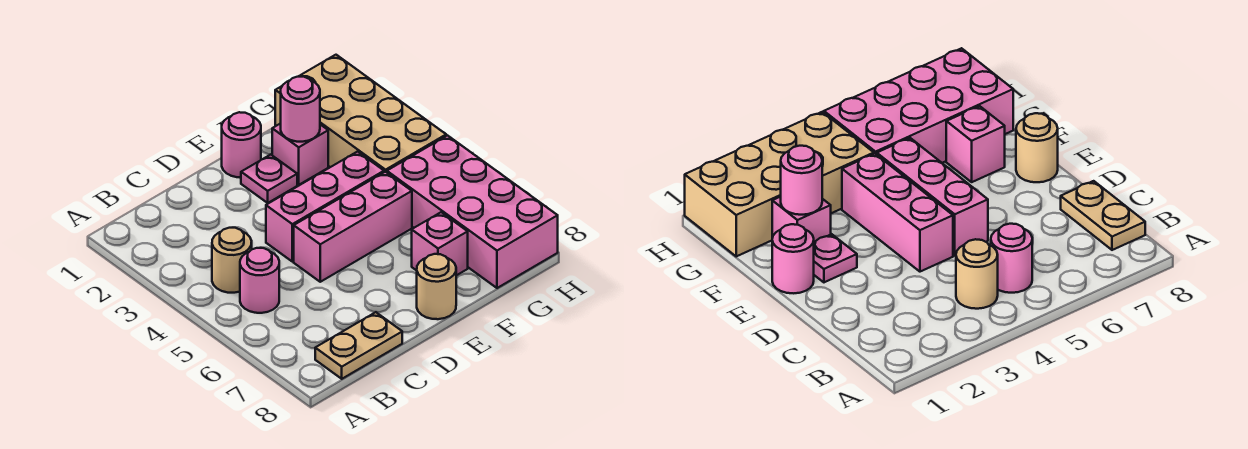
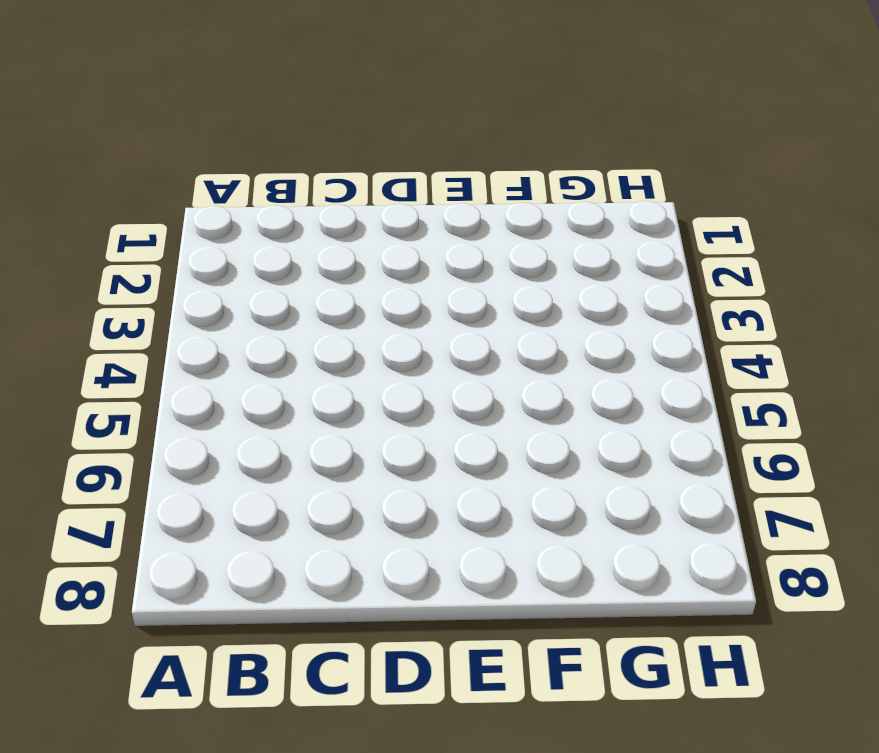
none -> tan 1x1 round brick [212,228,252,293]
none -> pink 1x1 round brick [240,248,279,313]
none -> tan 1x2 plate [315,312,402,379]

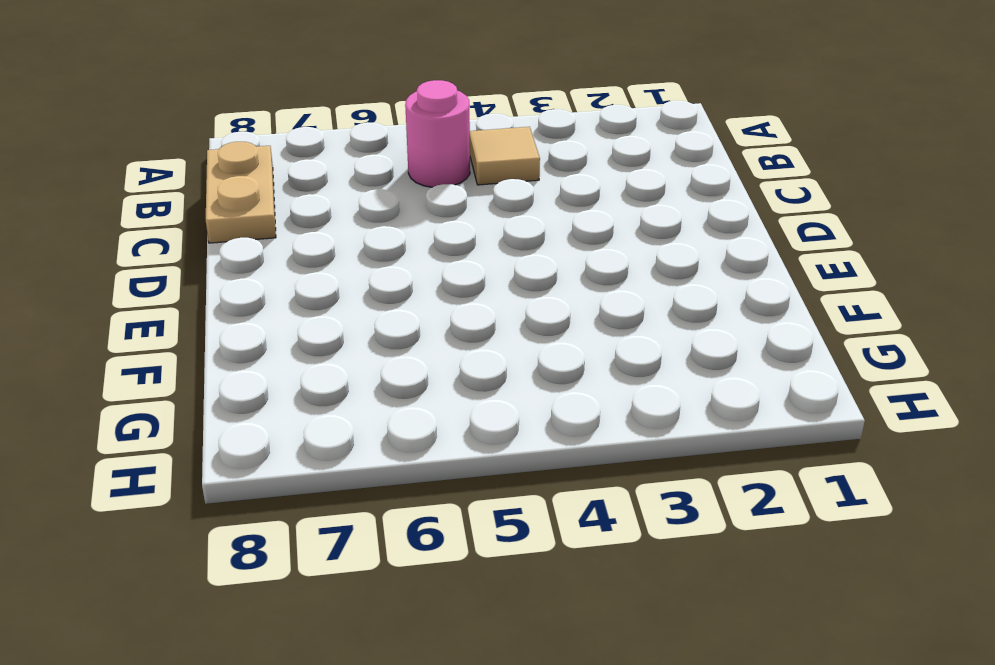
tan 1x1 tile [470,127,540,185] -> tan 1x1 round brick [212,228,252,293]
none -> pink 1x3 brick [266,152,384,262]
none -> pink 1x3 brick [294,172,412,282]
none -> pink 1x1 round brick [222,112,261,178]

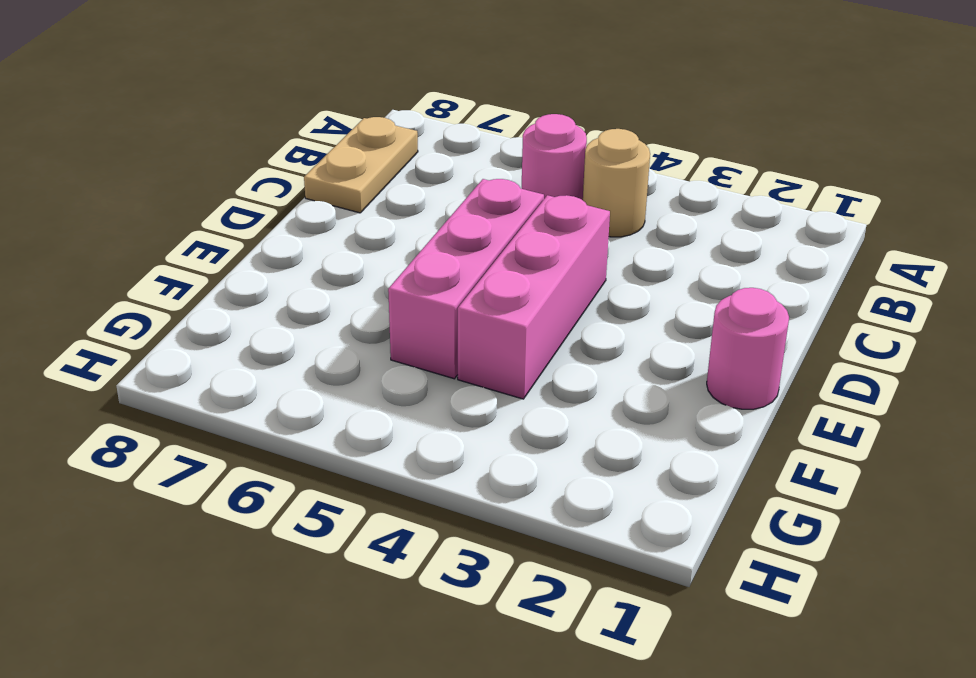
none -> pink 1x1 plate [241,155,297,203]
none -> tan 1x1 round brick [417,254,456,319]
none -> pink 1x1 brick [272,123,328,185]

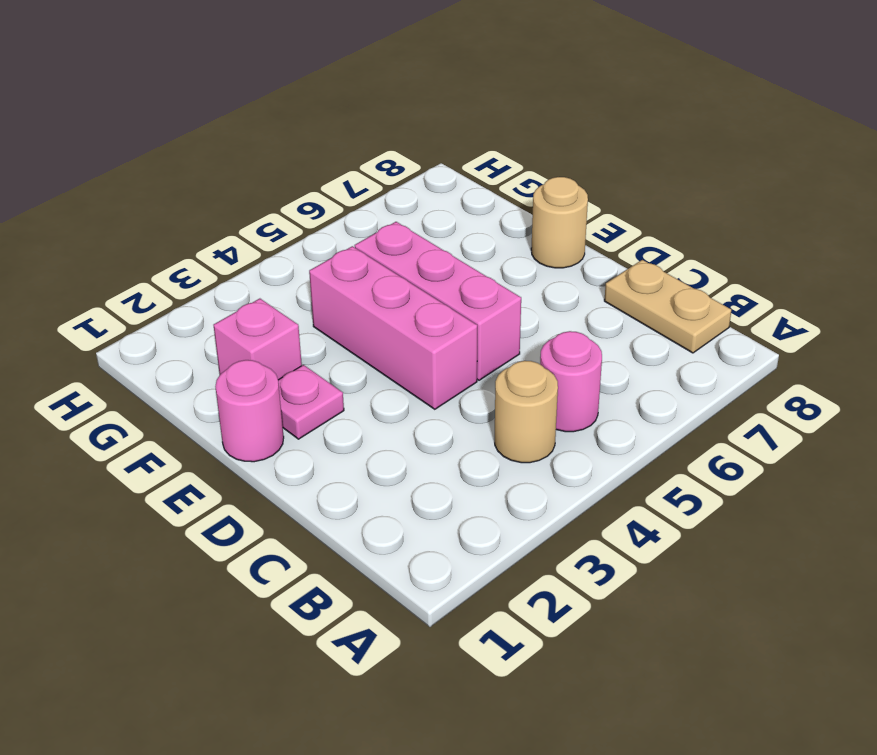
none -> pink 1x1 brick [412,212,468,275]
none -> tan 2x4 brick [275,55,446,172]
none -> pink 2x4 brick [387,136,558,288]

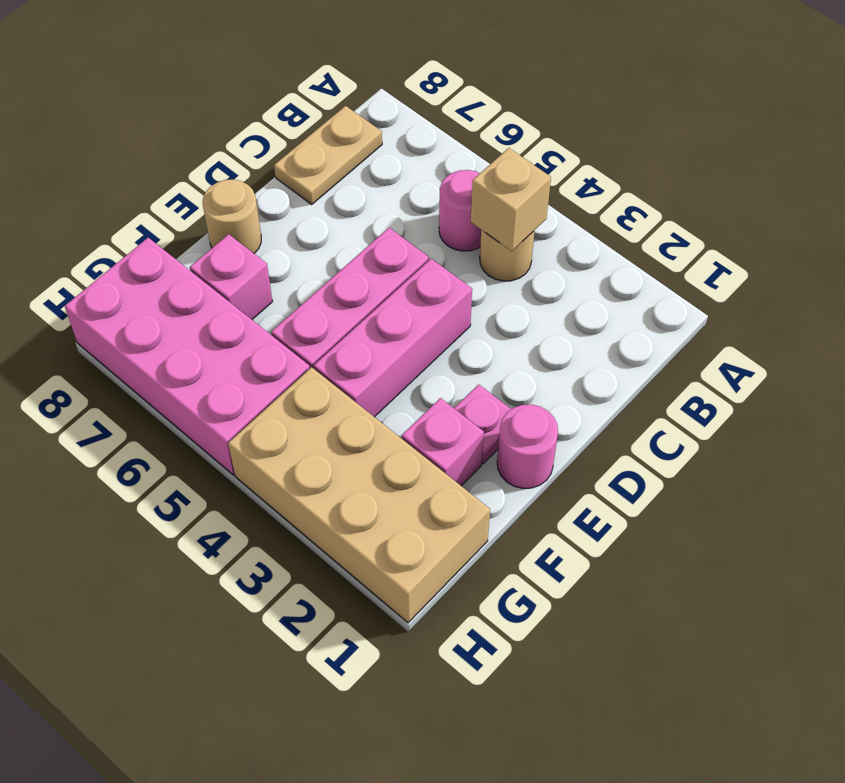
tan 1x1 brick [471,148,551,251] -> none
none -> pink 1x1 round brick [281,77,320,142]

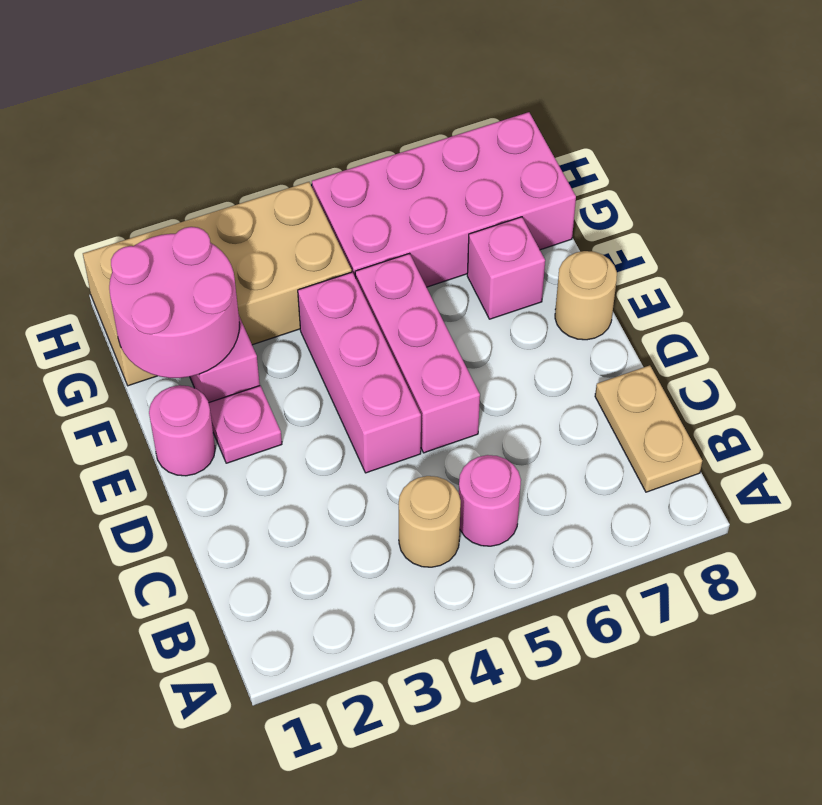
pink 2x2 round brick [109,227,240,378] -> pink 1x1 round brick [281,77,320,142]

